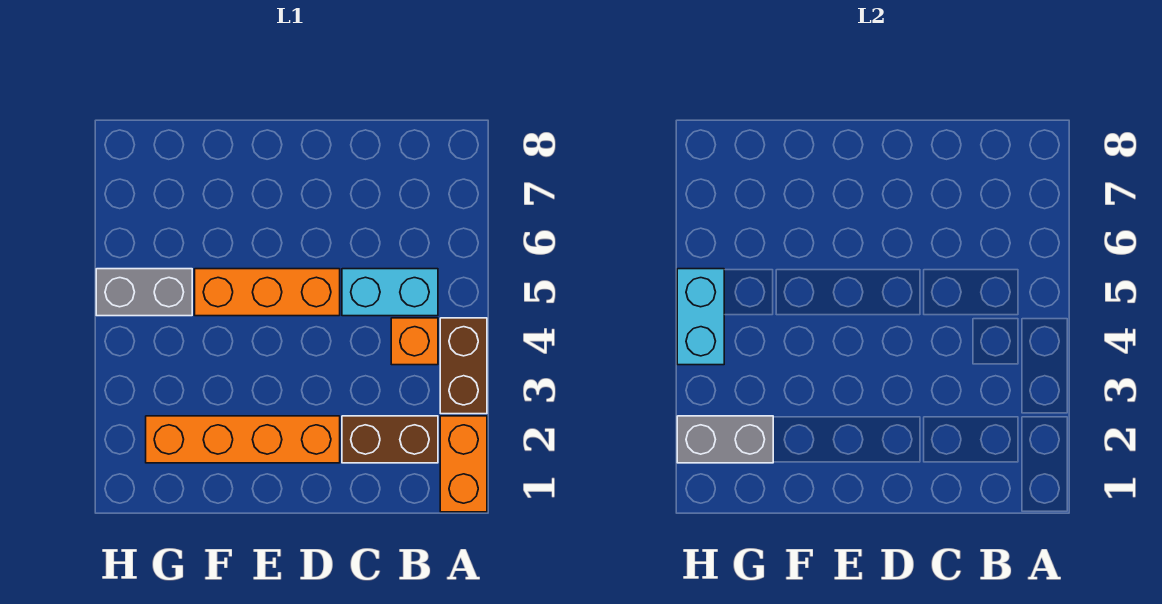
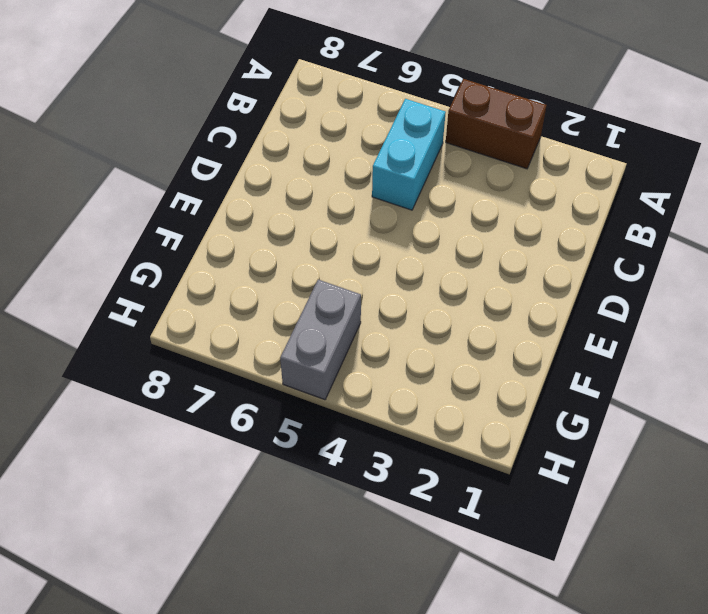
none -> orange 1x2 brick [440,416,487,512]
none -> brown 1x2 brick [342,416,438,463]

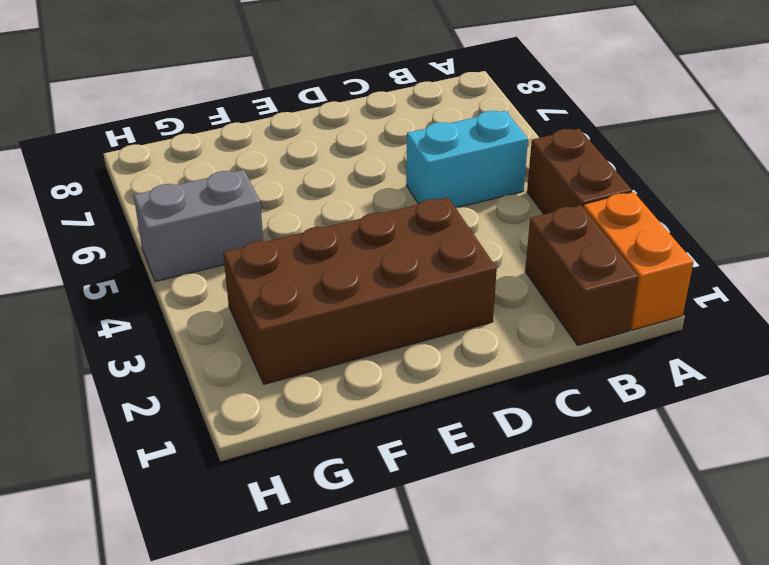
brown 1x2 brick [525,205,638,345] -> brown 1x2 brick turned to [342,416,438,463]
brown 2x4 brick [223,198,497,384] -> orange 1x4 brick [146,416,340,463]
none -> orange 1x1 brick [391,318,438,365]
none -> orange 1x3 brick [195,269,340,316]

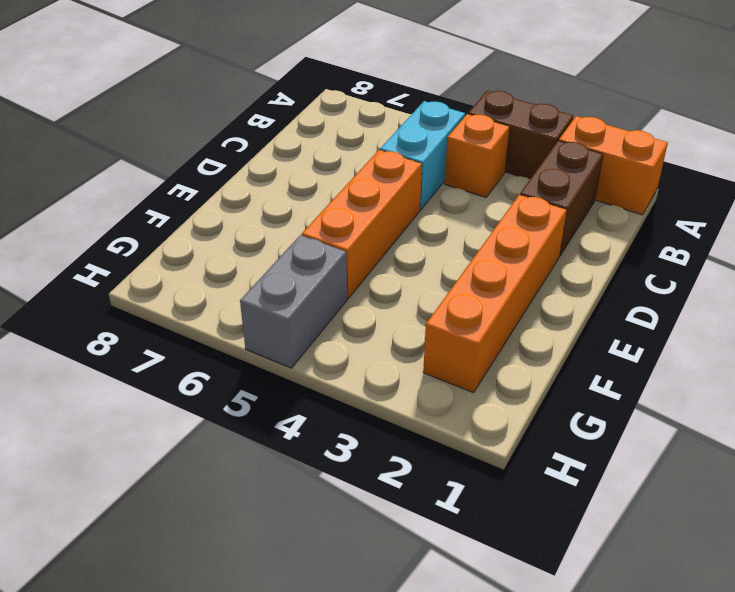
none -> grey 1x2 brick [677,416,773,463]
none -> cyan 1x2 brick [677,269,724,365]

